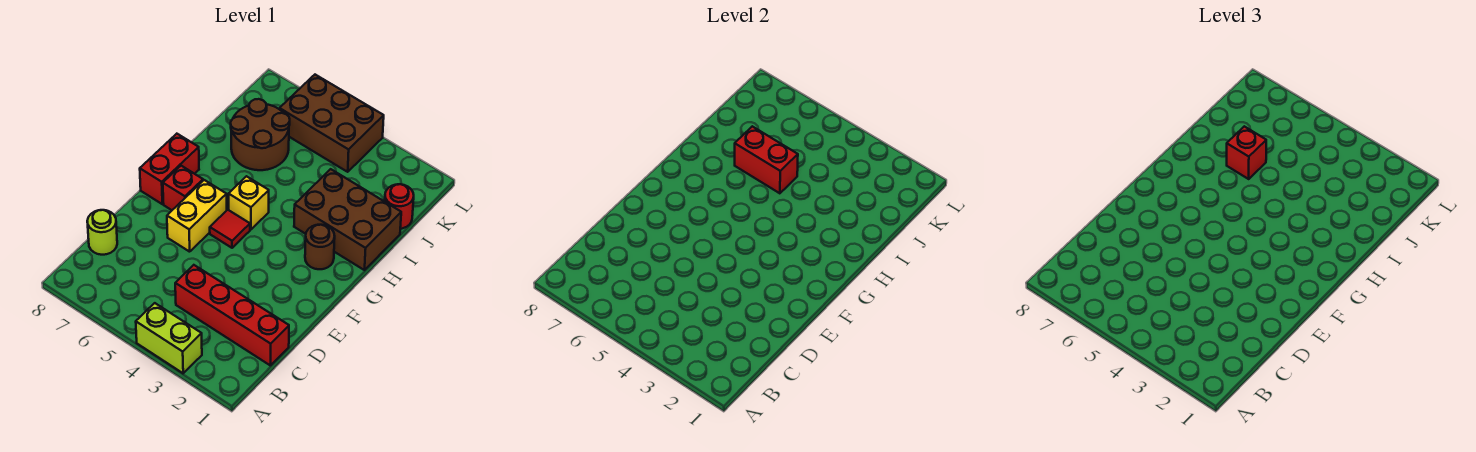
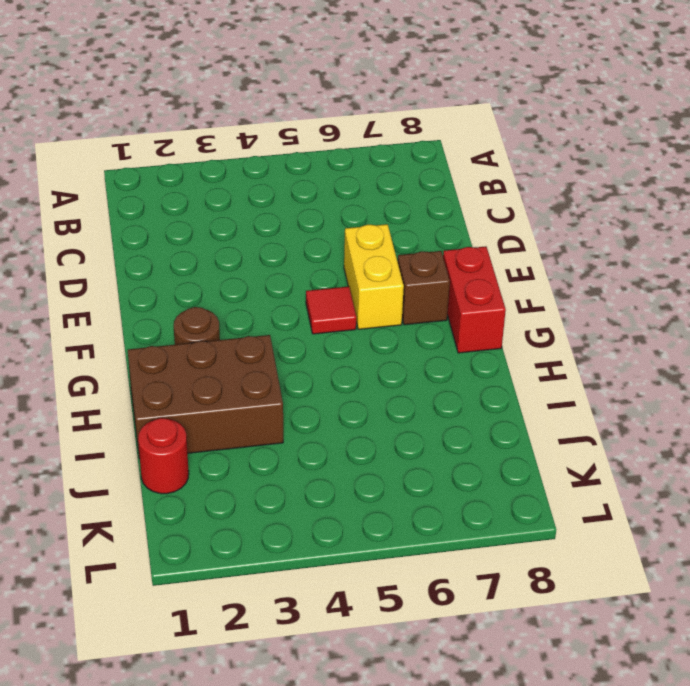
brown 1x1 brick [398,251,450,325] -> red 1x1 brick [163,166,203,210]
none -> lime 1x2 brick [136,303,202,373]
none -> red 1x4 brick [175,265,289,366]
none -> lime 1x1 round brick [87,210,117,255]

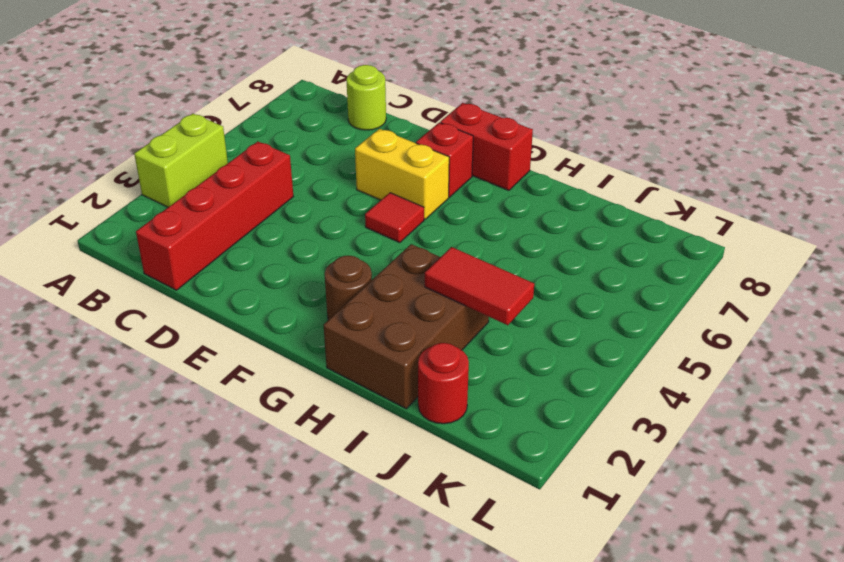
red 1x2 tile [425,247,534,325] -> none
none -> yellow 1x1 brick [229,176,269,230]
none -> brown 2x2 round brick [231,99,290,170]
none -> brown 2x3 brick [280,75,384,172]

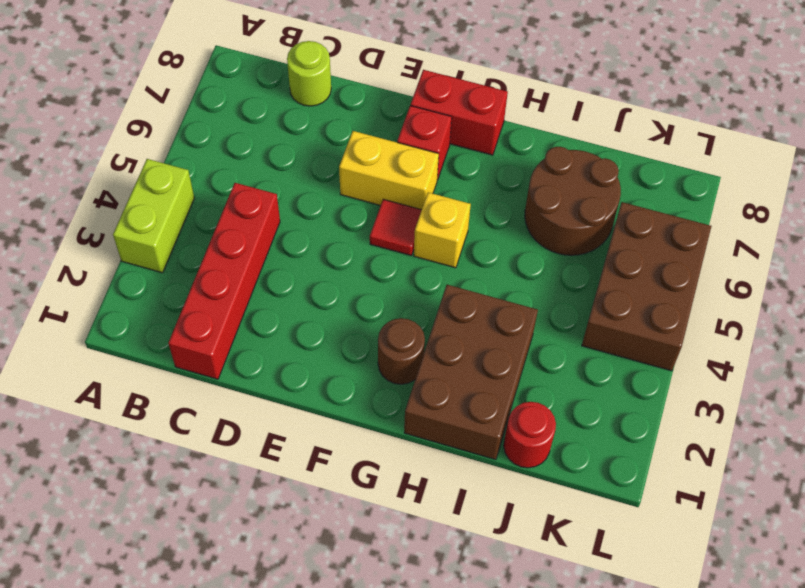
none -> red 1x2 brick [735,126,798,193]
none -> red 1x1 brick [1227,126,1266,179]

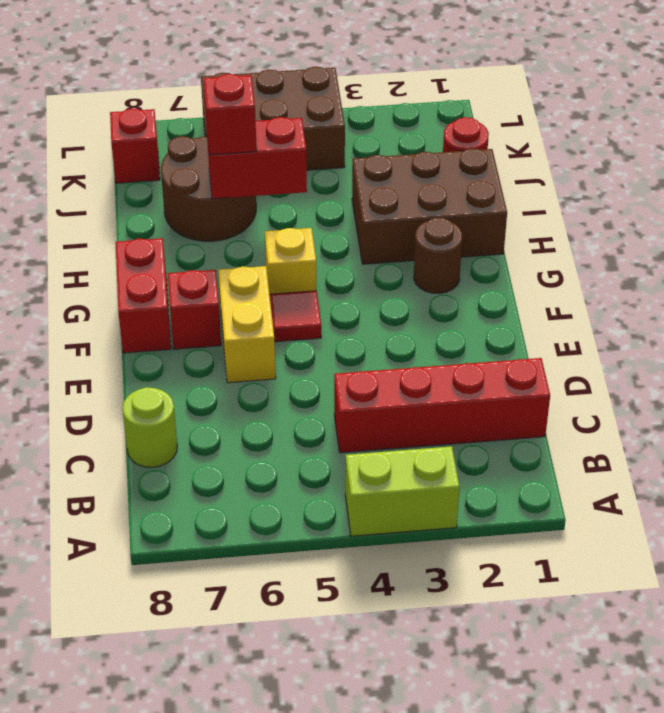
red 1x1 brick [110,109,160,183] -> none

